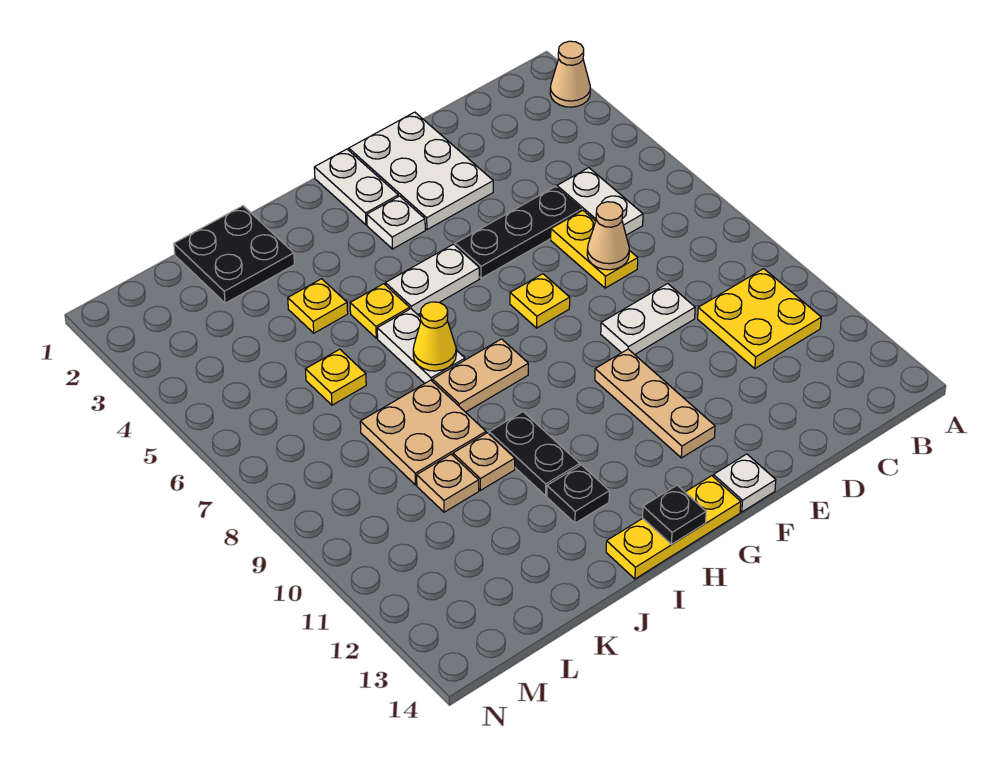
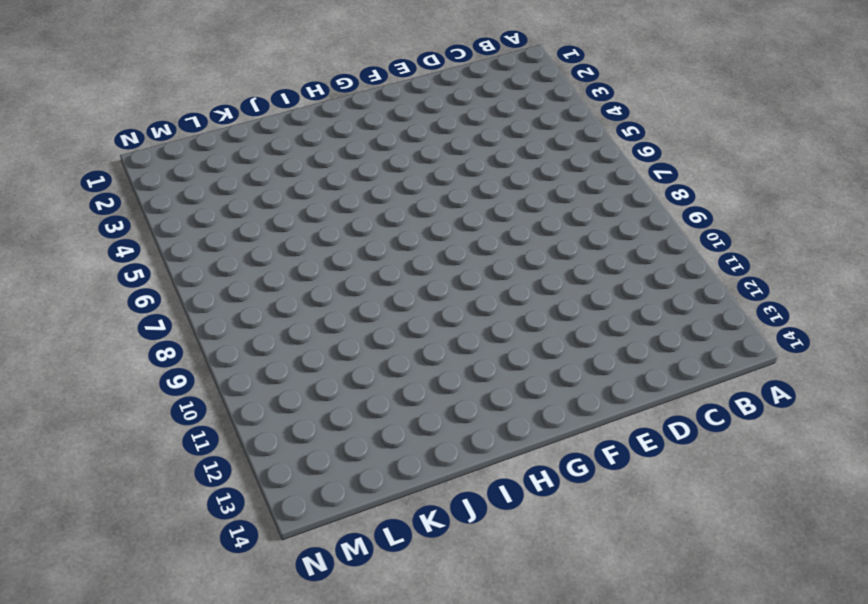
none -> tan 1x1 cone [550,41,590,107]
none -> yellow 2x2 plate [698,269,821,369]
none -> white 1x2 plate [557,168,643,235]

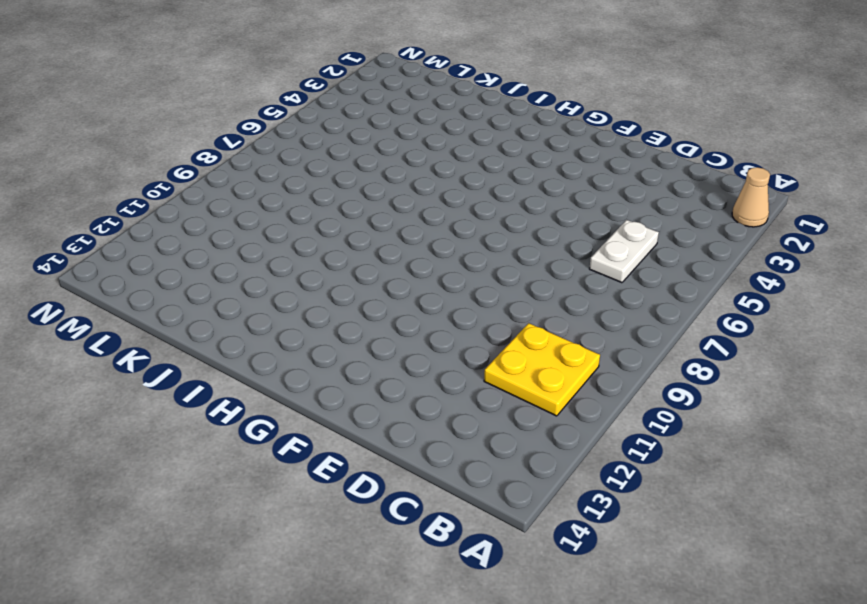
none -> black 1x3 plate [455,187,582,278]
none -> yellow 1x2 plate [551,211,638,288]
none -> white 1x2 plate [601,283,695,355]

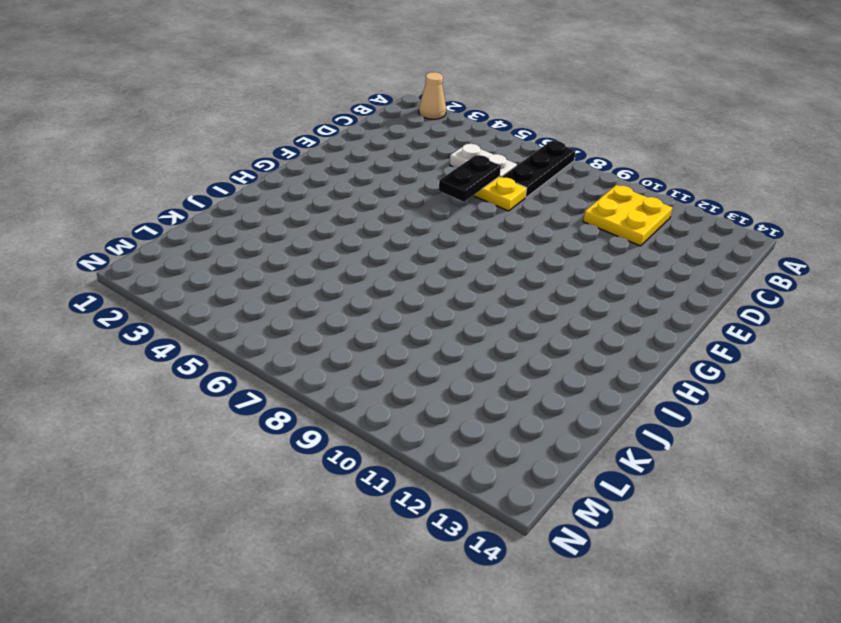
black 1x3 plate [502,141,576,197] -> black 1x3 plate moved to [455,187,582,278]
black 1x2 plate [439,155,501,202] -> black 1x2 plate turned to [489,412,580,496]
none -> white 1x2 plate [601,283,695,355]
none -> white 2x3 plate [349,112,493,230]
none -> yellow 1x1 plate [510,274,570,328]

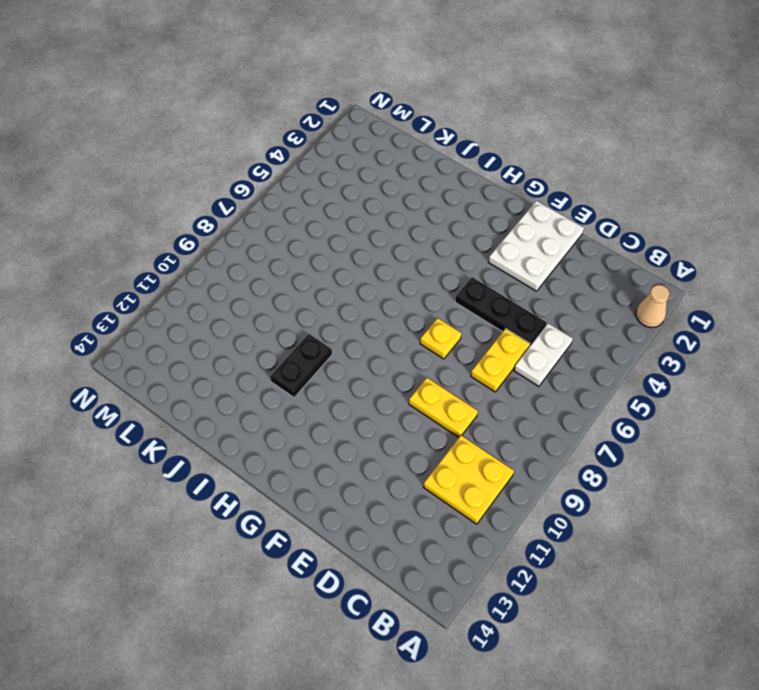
yellow 1x2 plate [409,378,478,437] -> white 1x2 plate [601,283,695,355]
none -> tan 1x3 plate [595,349,715,458]
none -> white 1x1 plate [713,454,776,512]
none -> white 1x2 plate [314,149,398,225]

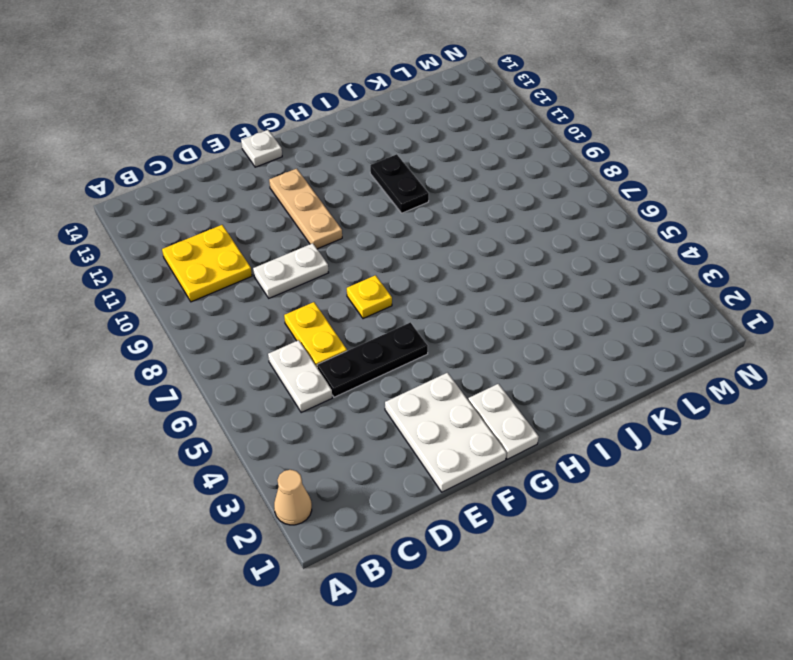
none -> white 1x1 plate [367,196,425,249]
none -> white 1x2 plate [385,244,479,315]
none -> yellow 1x3 plate [606,476,741,579]

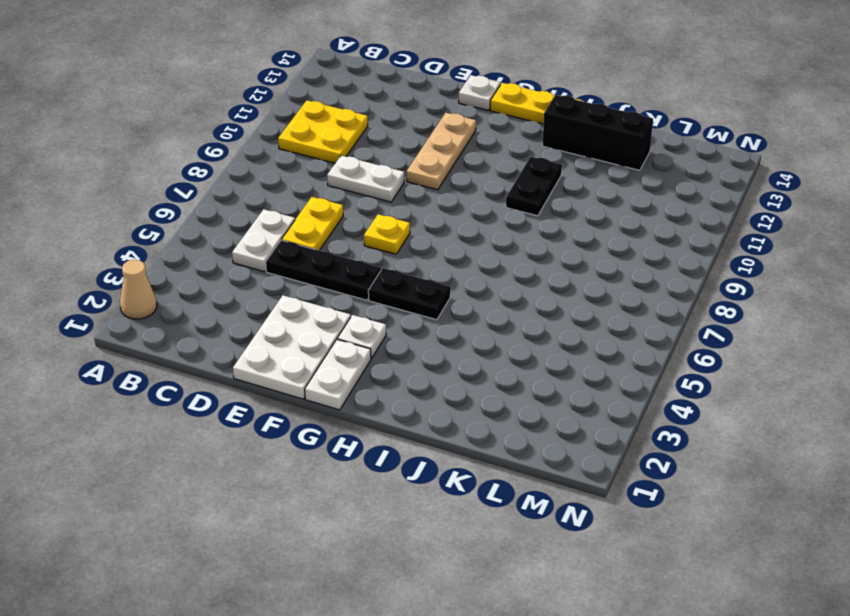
black 1x2 plate [368,268,451,320] -> white 1x2 plate [385,244,479,315]
black 1x3 brick [542,95,653,170] -> none
none -> tan 1x2 plate [433,339,528,412]
none -> yellow 1x1 plate [350,284,410,338]
none -> white 1x2 plate [377,309,465,383]

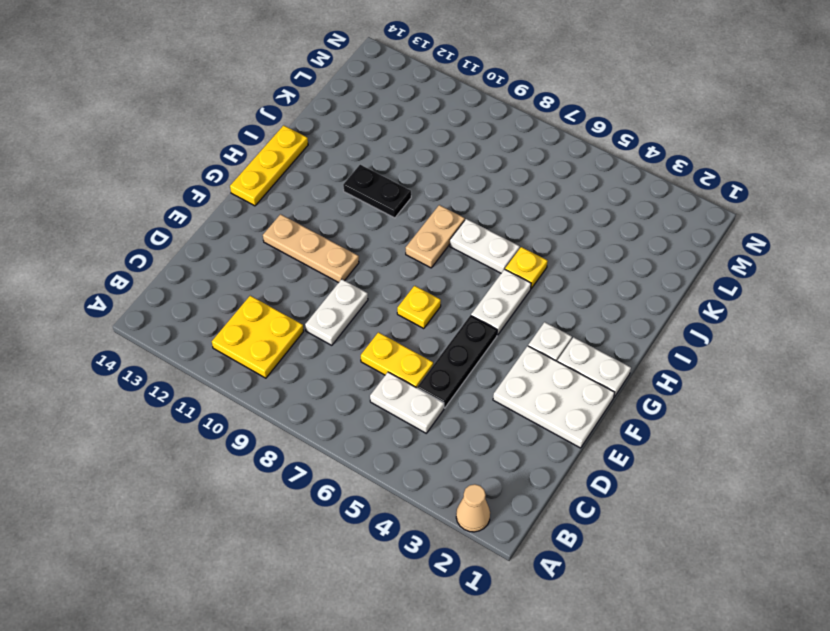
none -> white 1x1 plate [713,454,776,512]
none -> black 1x1 plate [547,465,609,523]
none -> black 2x2 plate [174,206,294,303]

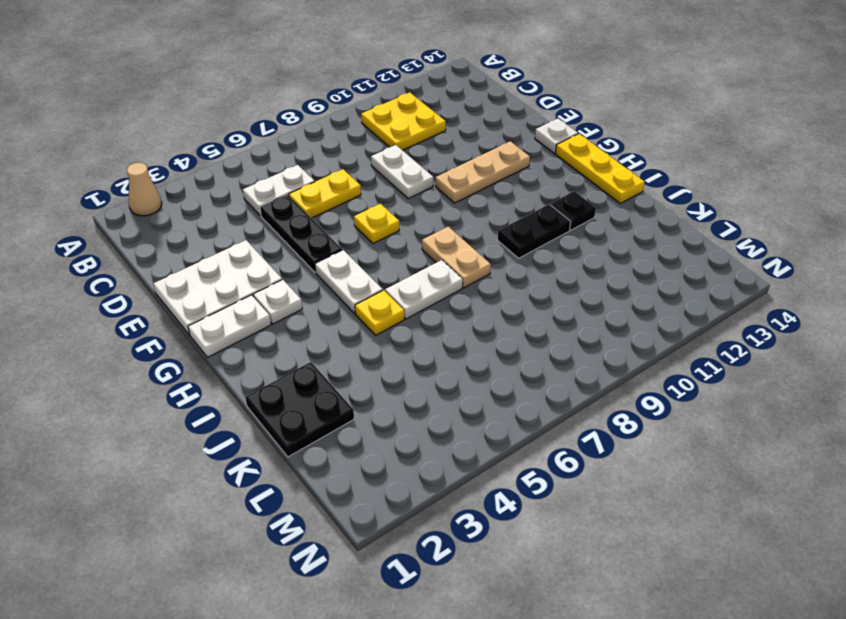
none -> yellow 1x1 plate [288,279,348,333]
none -> tan 2x2 plate [360,380,486,485]
none -> tan 1x1 plate [453,433,515,490]

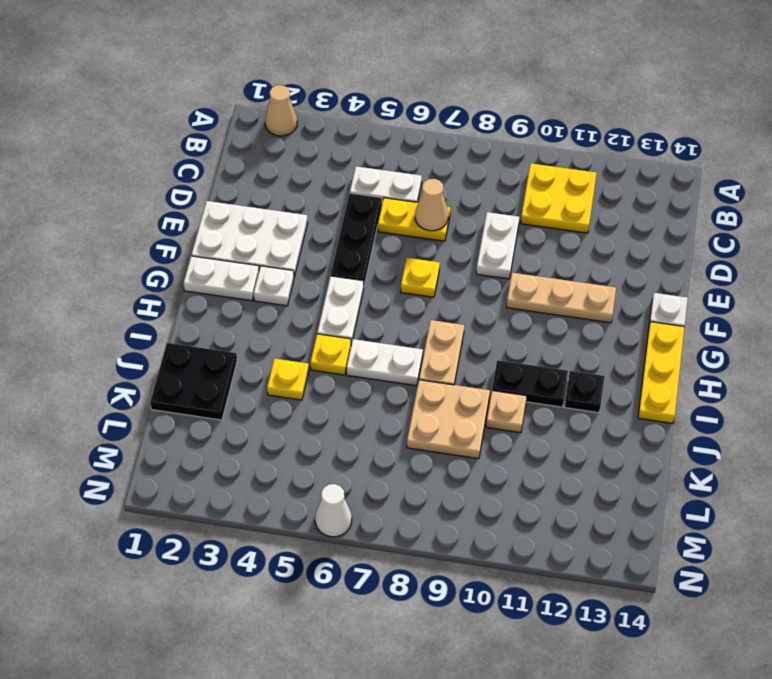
white 1x1 cone [315,484,352,537] -> none
none -> yellow 1x1 plate [305,349,366,405]
none -> tan 1x1 plate [417,454,479,512]
none -> black 1x1 plate [643,485,706,544]

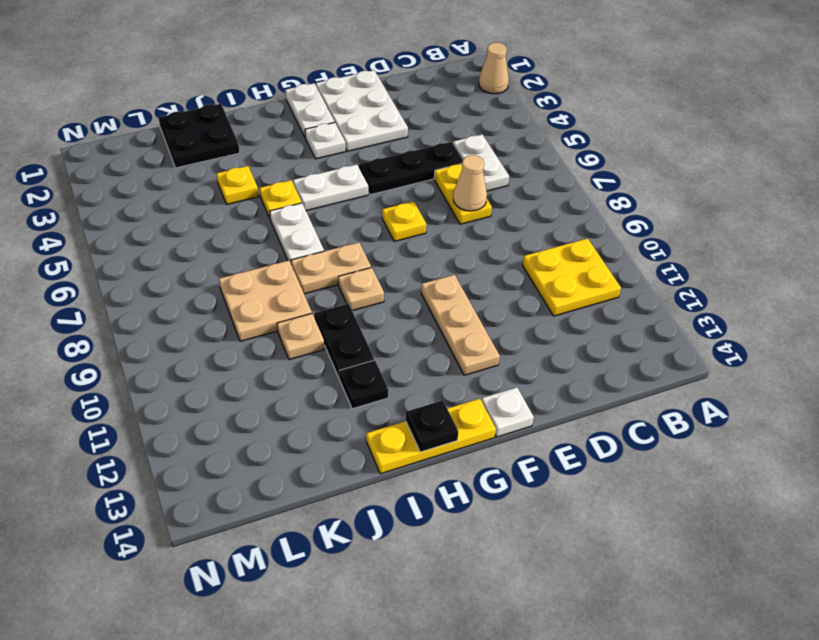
tan 1x1 plate [338,268,384,311] -> tan 1x1 plate moved to [417,454,479,512]
none -> white 1x2 plate [601,283,695,355]
none -> yellow 1x1 plate [305,349,366,405]
none -> yellow 1x1 cone [413,302,456,371]

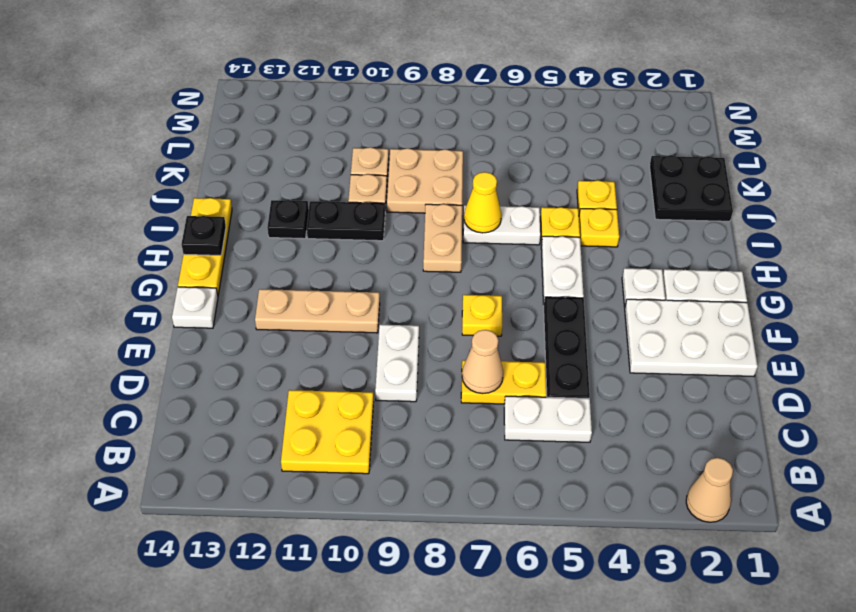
yellow 1x1 plate [579,208,619,247] -> yellow 1x1 plate moved to [305,349,366,405]

